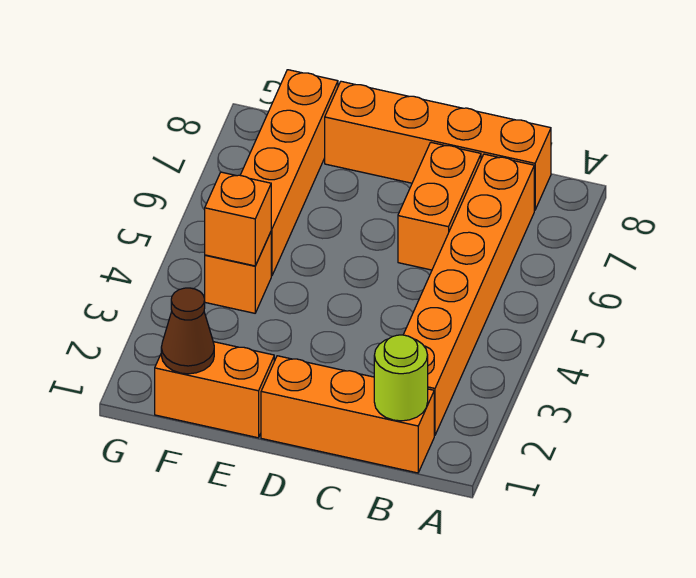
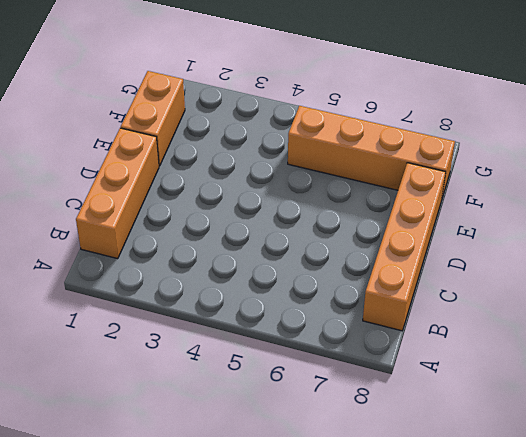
none -> orange 1x6 brick [403,154,534,436]
none -> orange 1x2 brick [398,142,481,270]

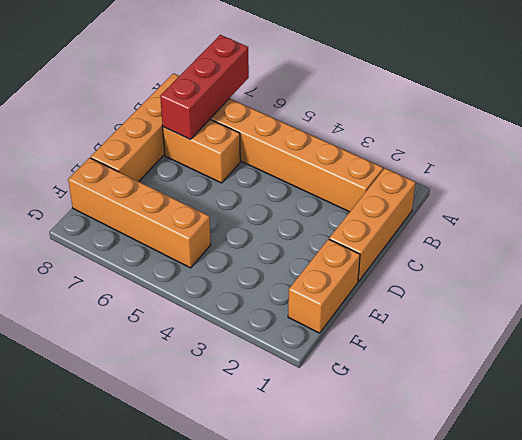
red 1x3 brick [160,35,249,139] -> none
none -> orange 1x1 brick [205,232,271,313]
none -> lime 1x1 round brick [374,335,428,421]

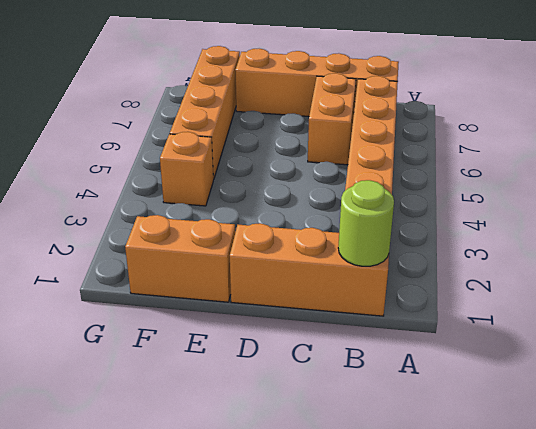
none -> brown 1x1 cone [161,288,214,374]
none -> orange 1x1 brick [205,172,271,266]

